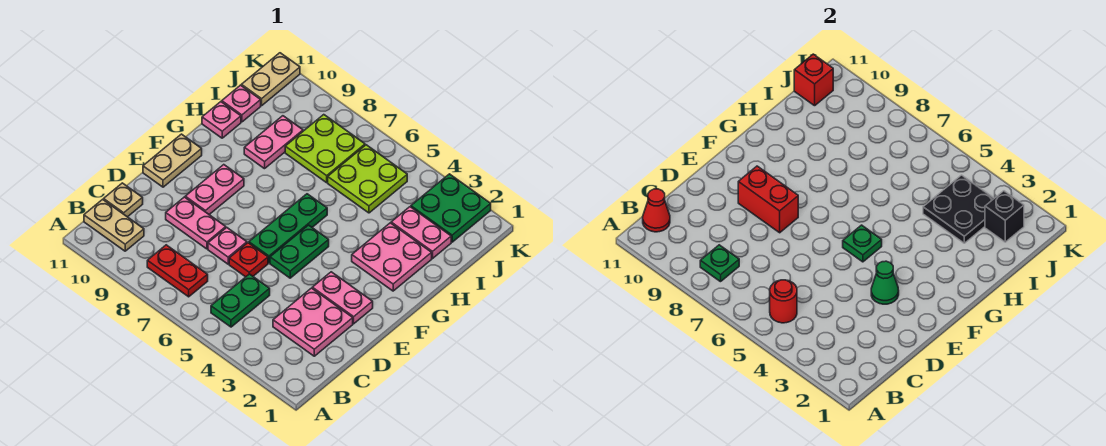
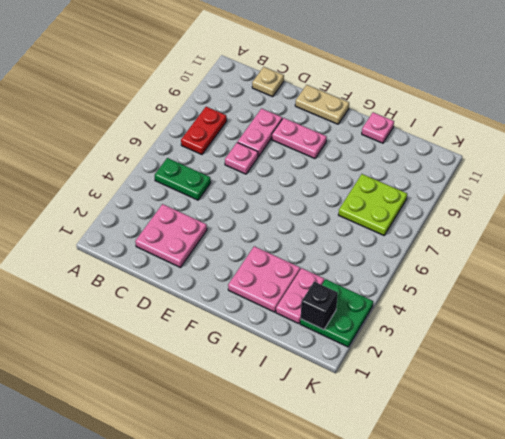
none -> tan 1x2 plate [84,199,144,251]
none -> red 1x1 plate [229,243,268,277]
none -> pink 1x2 plate [312,272,373,324]
none -> green 1x2 plate [270,225,329,278]

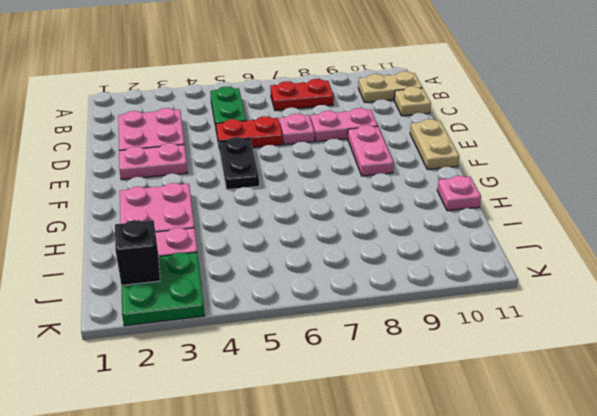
red 1x2 plate [216,116,283,148] -> red 1x1 plate [229,243,268,277]
black 1x2 plate [219,137,259,190] -> green 1x2 plate [270,225,329,278]
none -> green 1x3 plate [249,194,327,263]
none -> pink 1x2 plate [244,116,303,169]
none -> lime 2x2 plate [328,145,407,213]
none -> lime 2x2 plate [285,115,365,183]

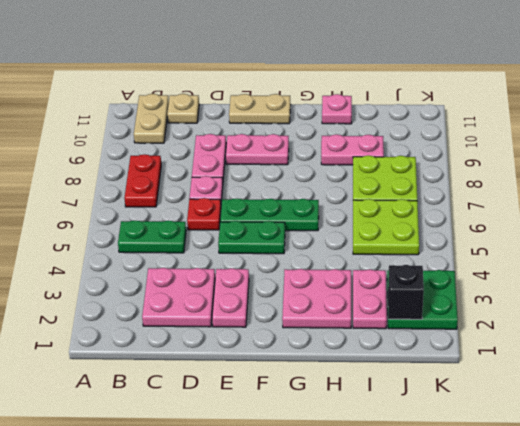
none -> pink 1x1 plate [222,85,261,122]
none -> tan 1x2 plate [241,53,300,106]
none -> red 1x1 round brick [770,280,797,323]
none -> green 1x1 plate [700,245,739,282]

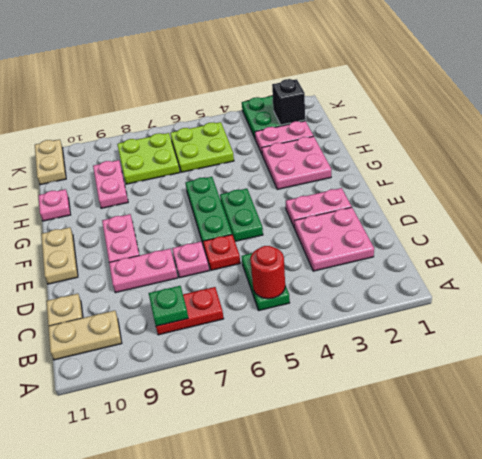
none -> pink 1x1 plate [222,85,261,122]
none -> red 1x1 cone [643,189,670,232]
none -> green 1x1 cone [871,261,899,304]
none -> red 1x2 brick [738,166,798,233]

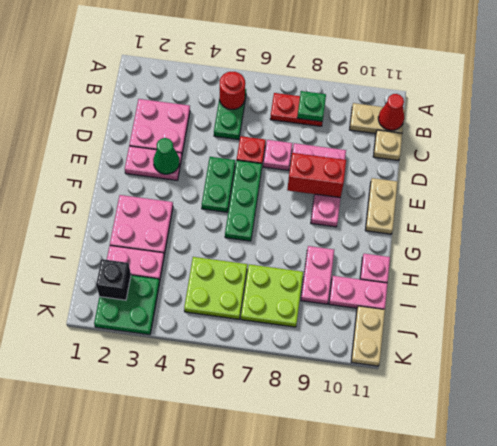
pink 1x2 plate [329,276,388,310] -> pink 1x1 plate [222,85,261,122]
none -> green 1x1 plate [843,225,882,262]
none -> black 2x2 plate [923,175,994,243]
none -> red 1x1 brick [794,54,833,106]

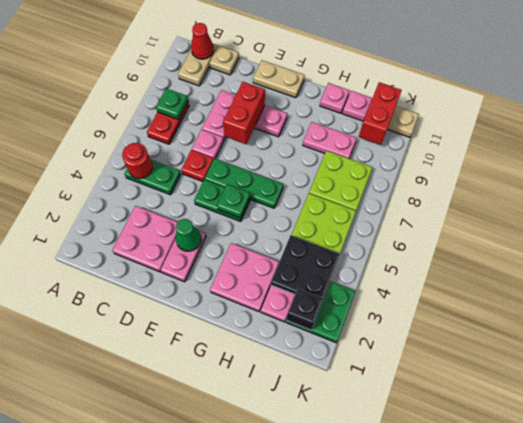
red 1x2 brick [359,82,402,145] -> red 1x1 brick [794,54,833,106]

